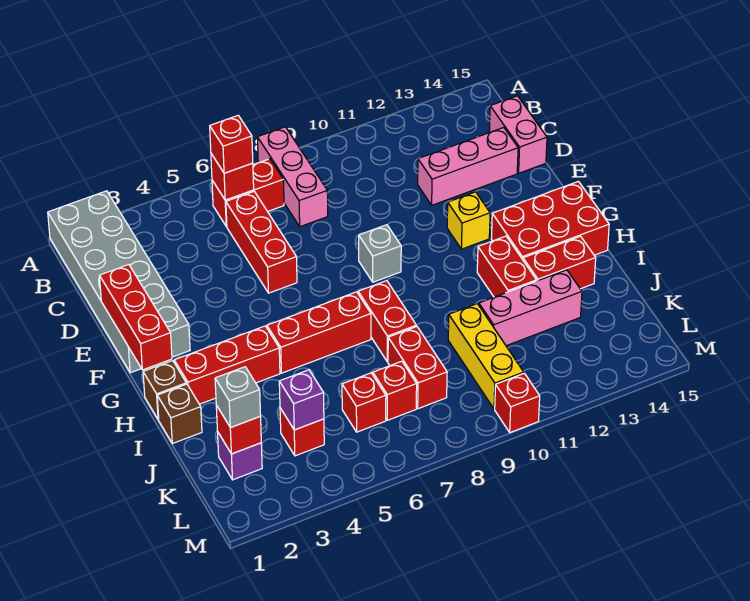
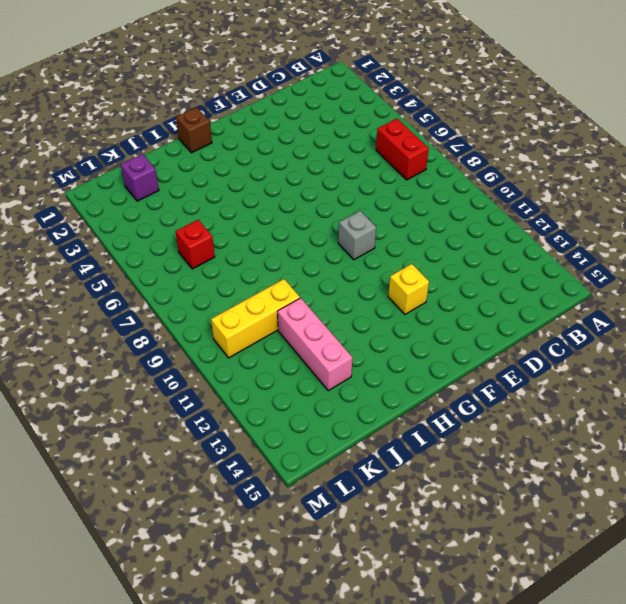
none -> grey 2x6 brick [48,191,190,373]
none -> pink 1x3 brick [257,127,328,227]
none -> red 1x3 brick [226,192,297,293]
none -> pink 1x2 brick [489,96,547,173]

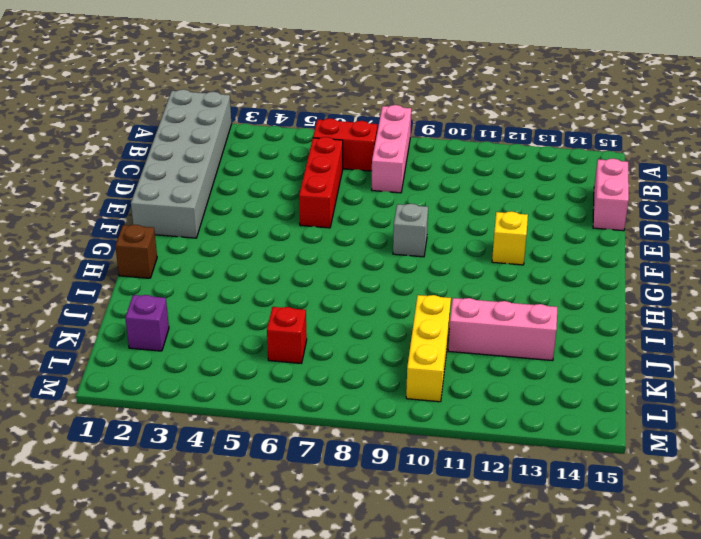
none -> pink 1x3 brick [418,127,518,205]
none -> red 2x3 brick [491,181,609,260]
none -> red 1x3 brick [174,326,280,404]
none -> red 1x3 brick [267,292,371,373]

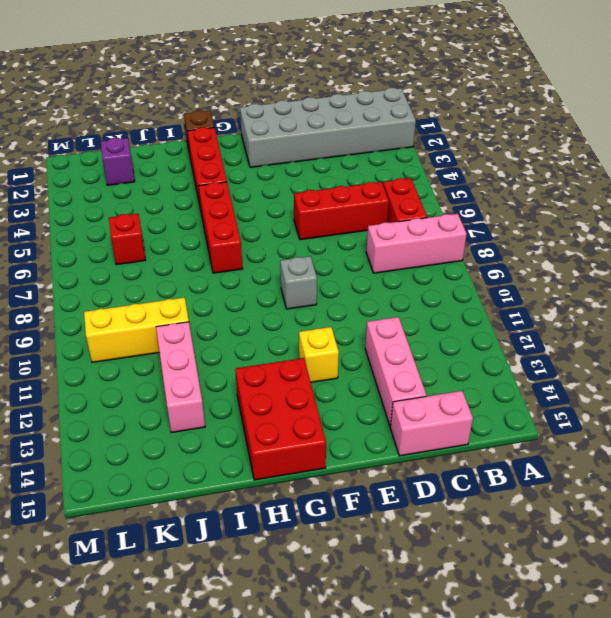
none -> red 1x2 brick [358,281,416,362]
none -> red 1x2 brick [477,236,536,297]
none -> brown 1x1 brick [157,384,202,444]
none -> red 1x2 brick [523,236,596,289]

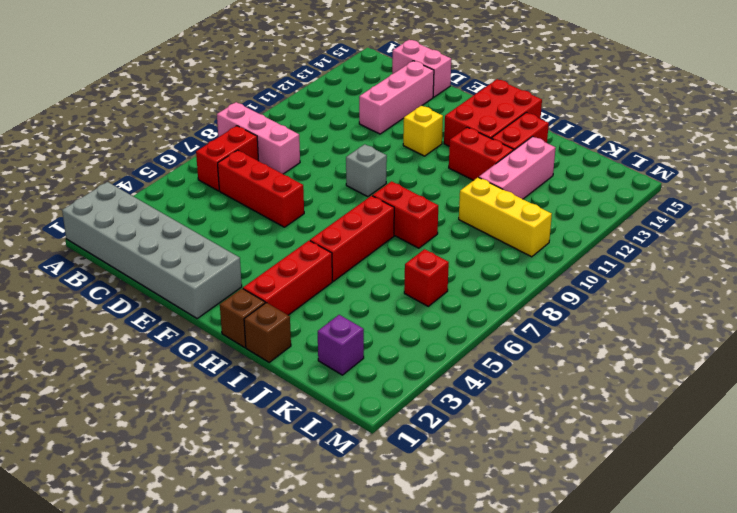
none -> red 1x2 brick [388,326,447,409]
none -> red 1x1 brick [280,408,324,456]
none -> red 1x1 brick [373,361,417,420]
none -> red 1x1 brick [495,373,540,433]

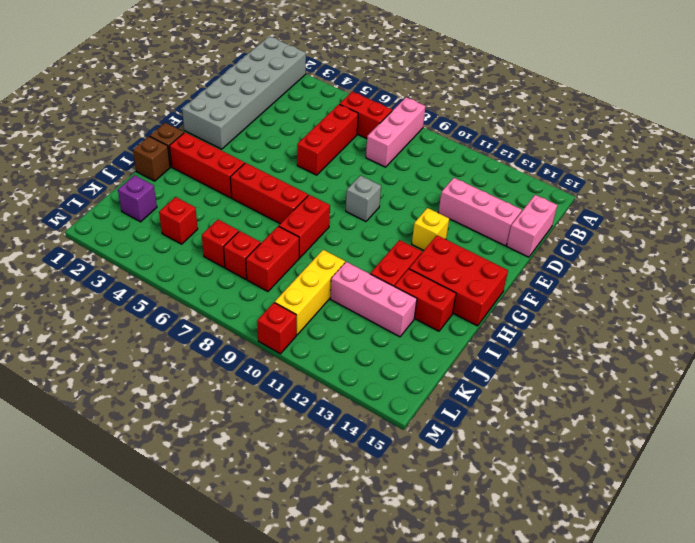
none -> red 1x1 brick [211,154,254,200]
none -> red 1x3 brick [99,265,172,370]
none -> red 1x1 brick [216,405,261,454]
none -> purple 1x1 brick [279,370,324,430]

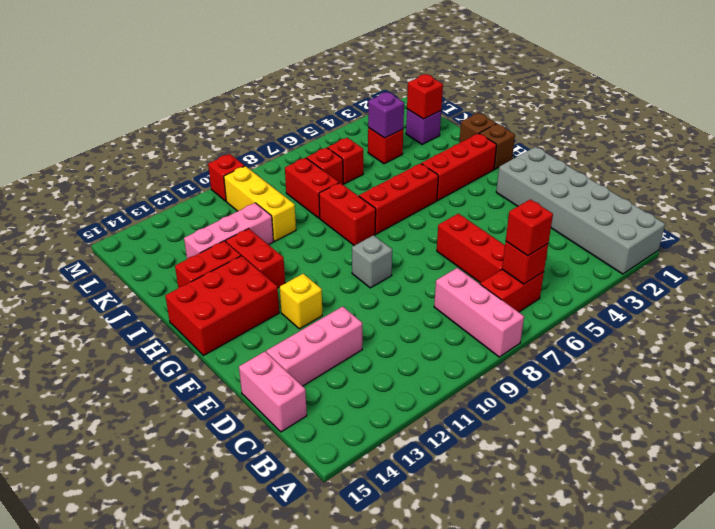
none -> red 1x3 brick [99,265,172,370]
none -> grey 1x1 brick [215,367,261,428]

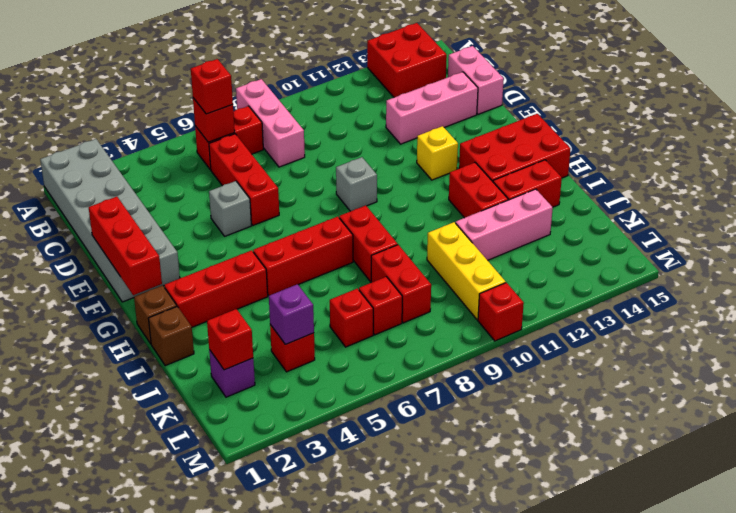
red 2x2 brick [367,23,447,97] -> none
grey 1x1 brick [209,181,251,236] -> grey 1x1 brick moved to [215,367,261,428]

